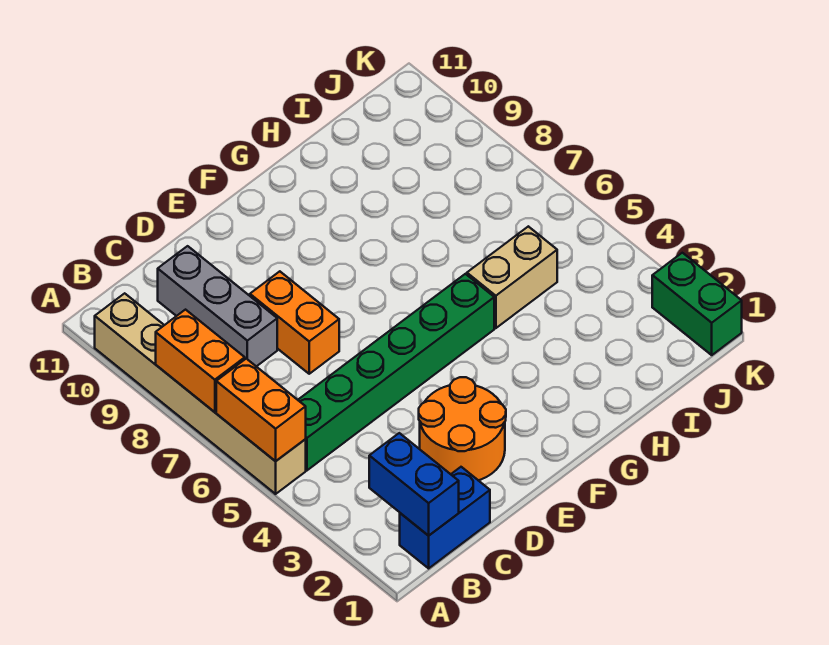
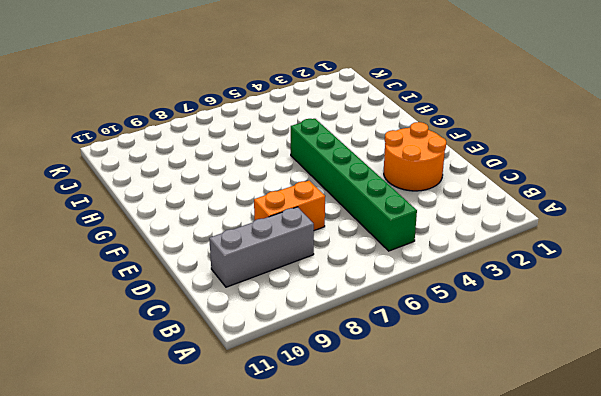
none -> tan 1x6 brick [95,293,306,494]
none -> blue 1x2 brick [400,467,490,568]

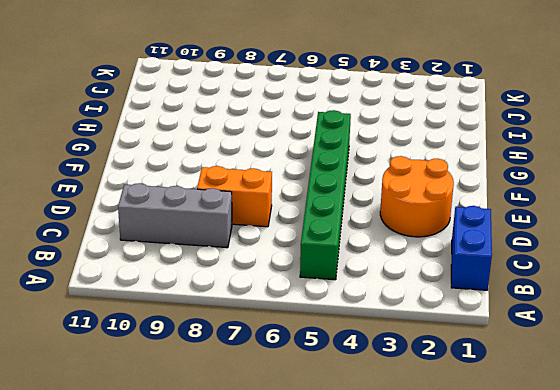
none -> tan 1x6 brick [95,293,306,494]
none -> tan 1x2 brick [467,226,557,328]

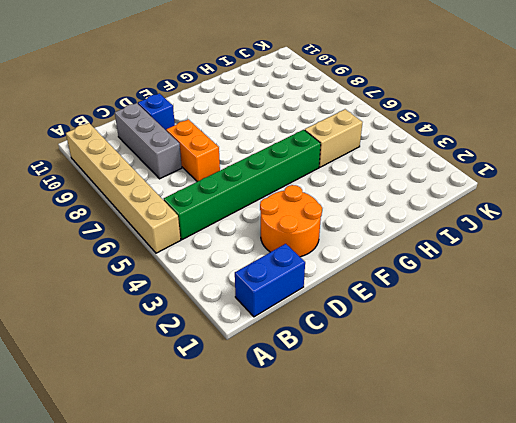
blue 1x1 brick [138,93,175,130] -> none
none -> green 1x2 brick [652,253,742,355]
none -> orange 1x2 brick [216,359,306,461]

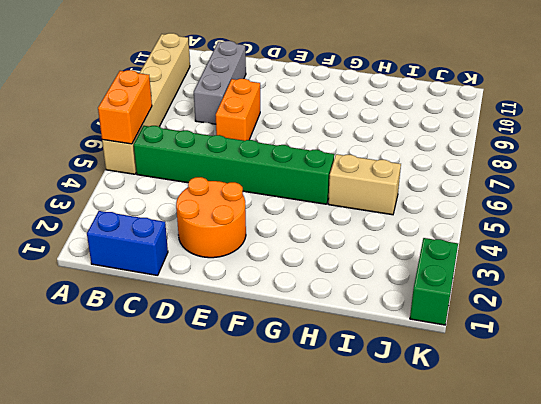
none -> orange 1x2 brick [156,310,245,412]
none -> blue 1x2 brick [369,433,459,536]

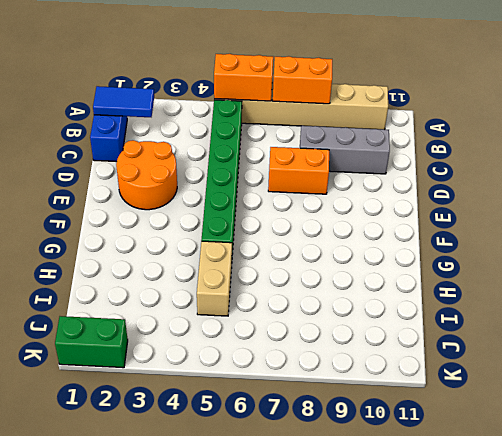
blue 1x2 tile [93,86,154,117] -> blue 1x2 brick [369,433,459,536]

